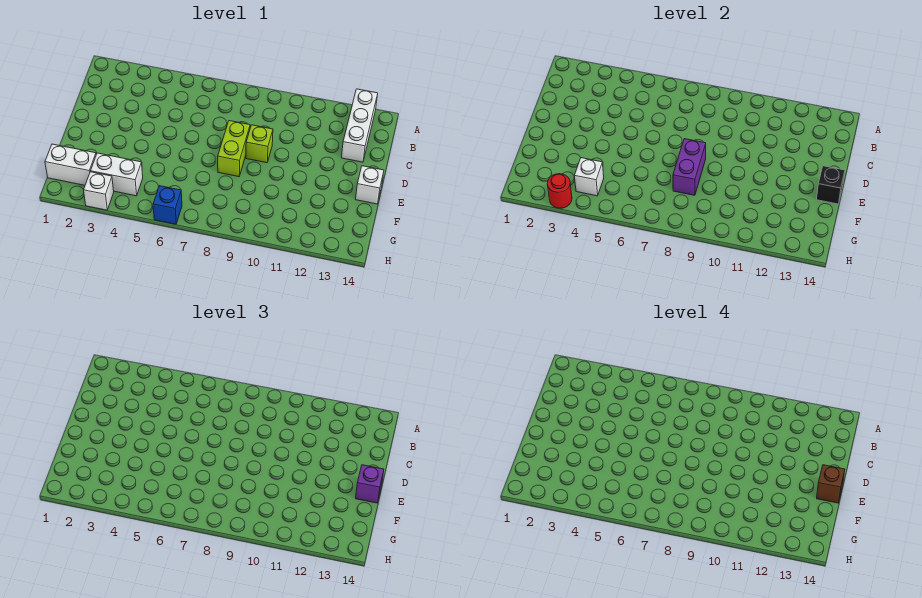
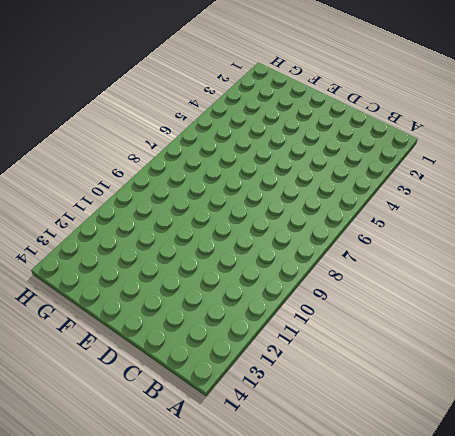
none -> white 1x3 brick [342,89,378,162]
none -> lime 1x2 brick [218,121,250,177]
none -> lime 1x1 brick [246,125,273,163]

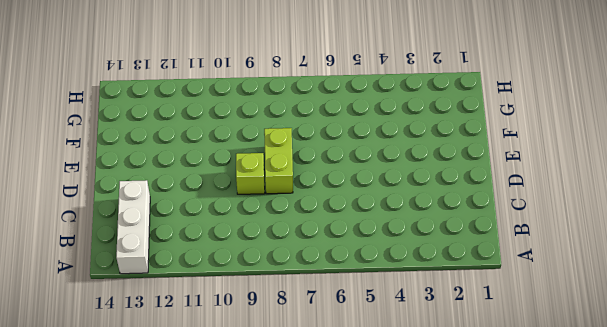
none -> white 1x1 brick [356,166,384,204]
none -> white 1x2 brick [45,144,96,185]
none -> white 1x2 brick [91,153,143,196]

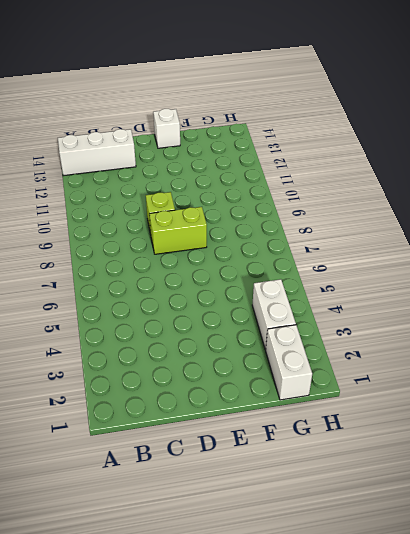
none -> white 1x1 brick [84,172,114,210]
none -> blue 1x1 brick [153,186,182,224]
none -> purple 1x2 brick [673,139,706,195]

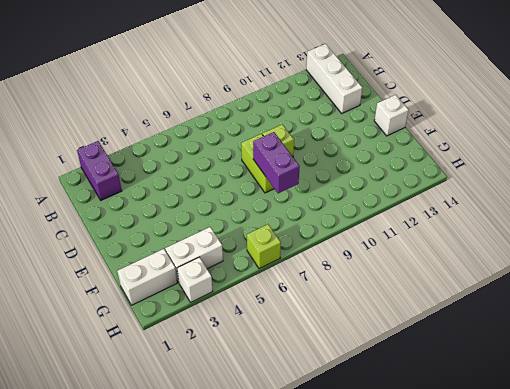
purple 1x2 brick [77,141,122,200] -> none
lime 1x1 brick [247,224,281,269] -> blue 1x1 brick [153,186,182,224]
none -> black 1x1 brick [817,166,845,204]
none -> white 1x1 brick [574,158,604,196]
none -> red 1x1 round brick [547,174,572,208]

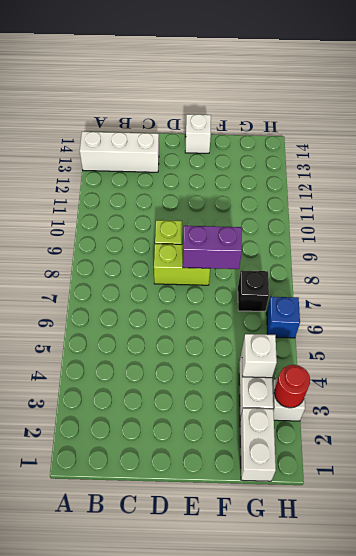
black 1x1 brick [238,271,269,312] -> black 1x1 brick moved to [817,166,845,204]
none -> purple 1x1 brick [356,465,384,503]
none -> brown 1x1 brick [817,465,845,503]

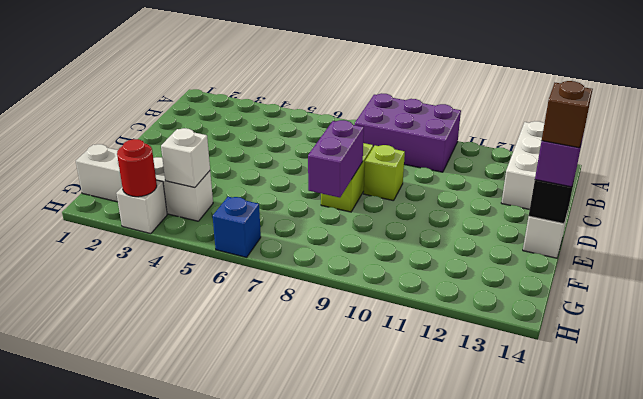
purple 2x3 brick [355,93,461,172] -> none

